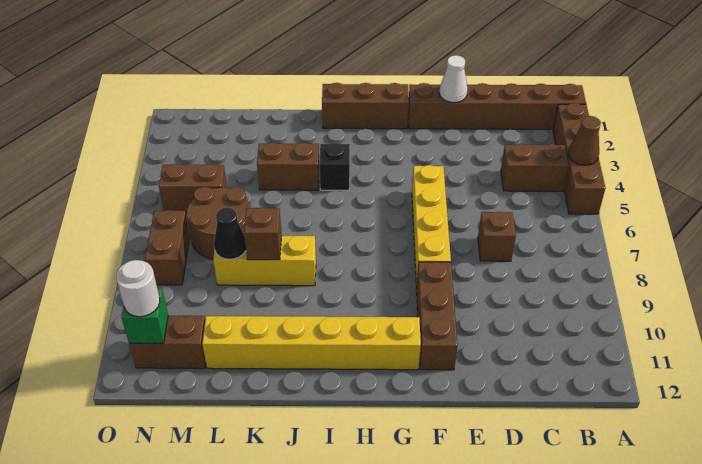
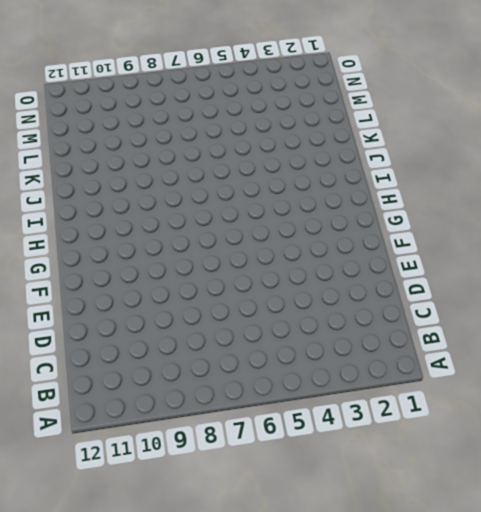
none -> brown 1x6 brick [408,83,586,129]
none -> brown 1x4 brick [553,103,605,214]
none -> brown 1x2 brick [501,144,569,191]

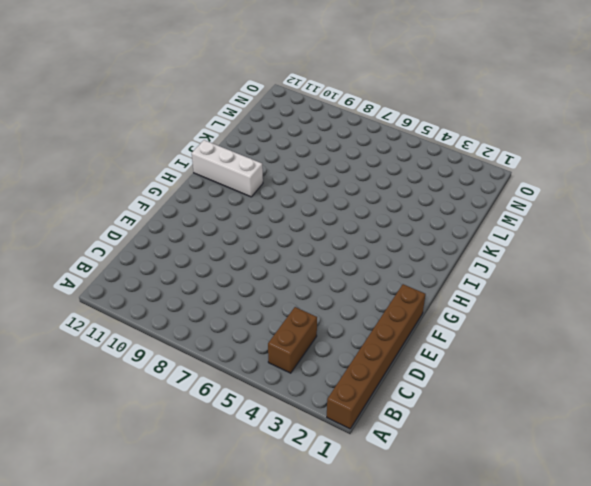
white 1x3 brick [192,140,263,197] -> yellow 1x6 brick [202,316,421,370]
none -> brown 1x4 brick [553,103,605,214]
none -> brown 1x1 brick [478,212,516,261]
none -> yellow 1x4 brick [412,165,451,286]

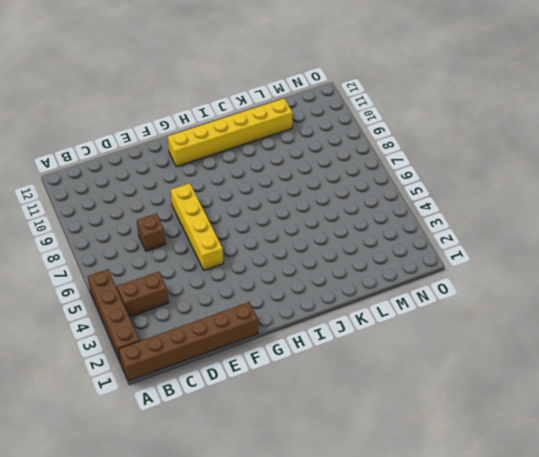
none -> brown 1x3 brick [416,262,458,370]
none -> brown 1x3 brick [322,83,409,129]
none -> black 1x1 brick [320,143,350,190]

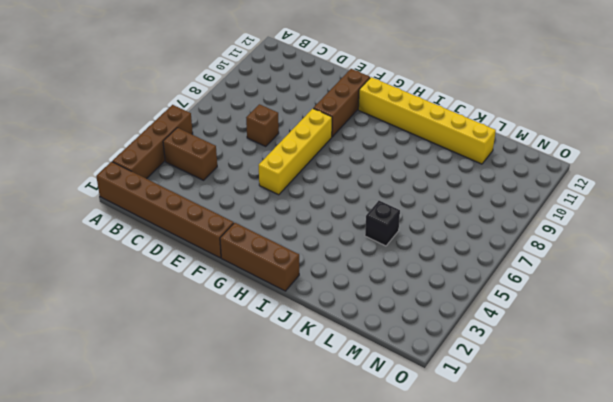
black 1x1 brick [365,201,400,246] -> black 1x1 brick moved to [320,143,350,190]
none -> brown 1x2 brick [257,143,320,190]
none -> yellow 1x3 brick [213,235,316,286]
none -> brown 2x2 round brick [187,187,251,259]

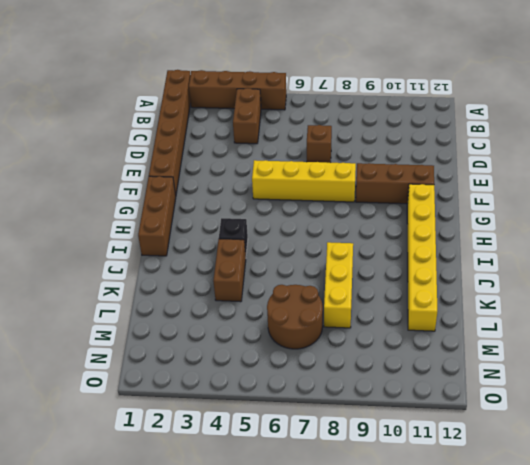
none -> brown 1x2 brick [159,164,227,212]
none -> brown 1x2 brick [129,316,206,368]
none -> brown 1x2 brick [145,210,190,285]

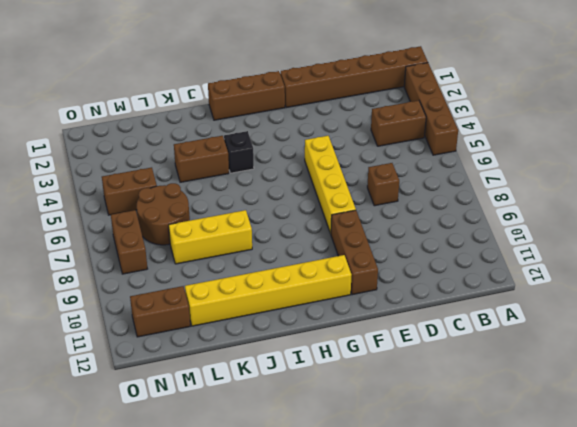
none -> brown 1x1 cone [568,116,601,165]
none -> white 1x1 cone [439,55,468,103]
none -> brown 1x1 brick [244,208,282,260]

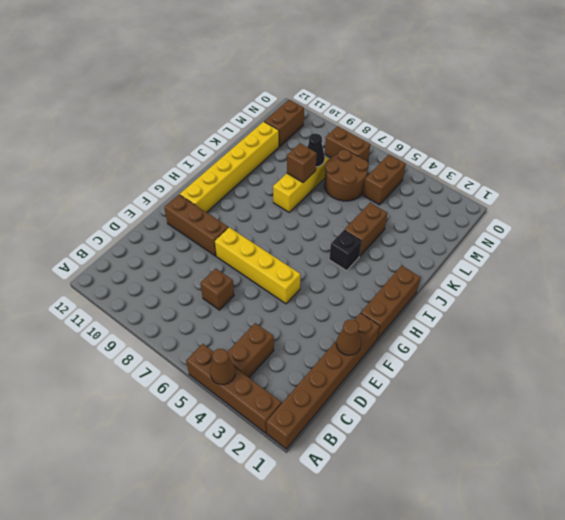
brown 1x1 cone [336,319,361,355] -> white 1x1 cone [439,55,468,103]
none -> green 1x1 brick [121,289,168,343]
none -> white 1x1 round brick [116,260,160,317]

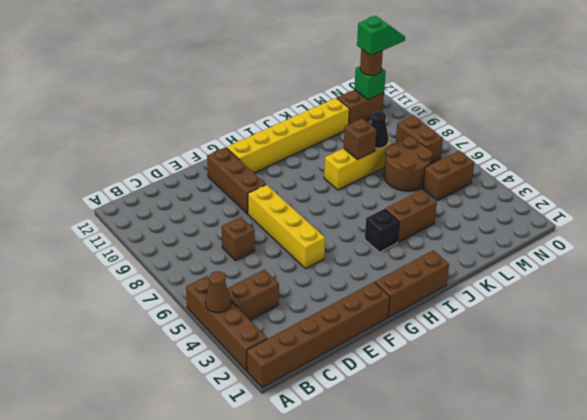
brown 1x1 round brick [360,49,383,76] -> white 1x1 round brick [116,260,160,317]
green 1x2 slope [357,16,405,55] -> none
none -> white 1x1 cone [439,55,468,103]

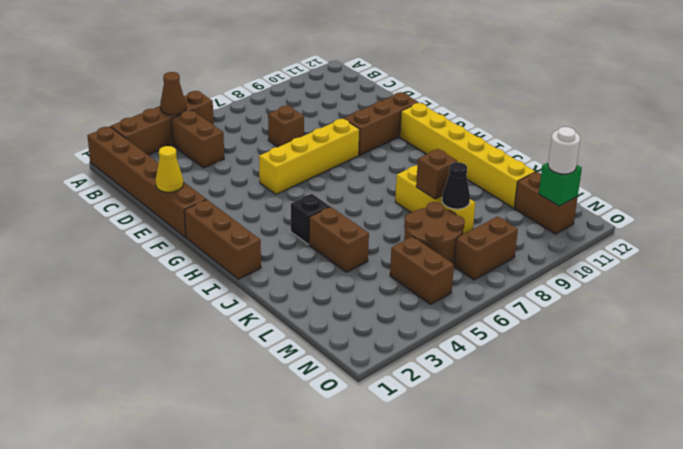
yellow 1x1 cone [155,146,183,192] -> white 1x1 cone [439,55,468,103]

